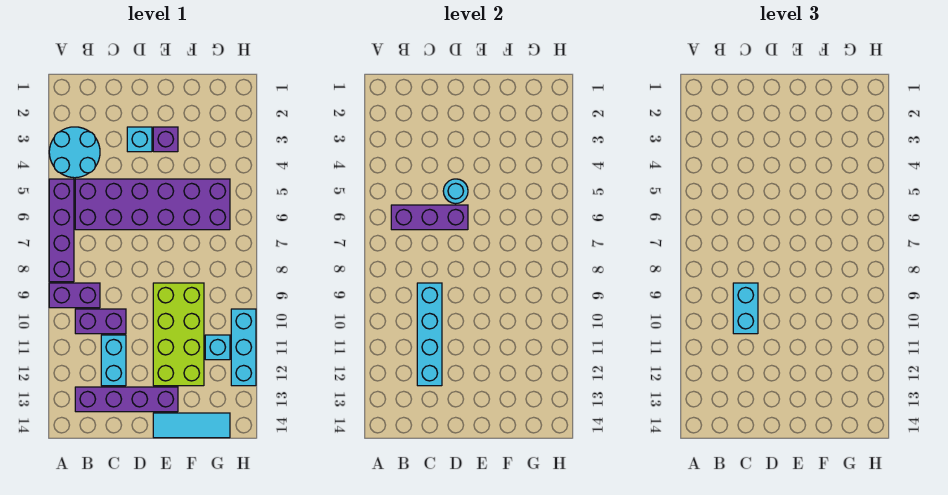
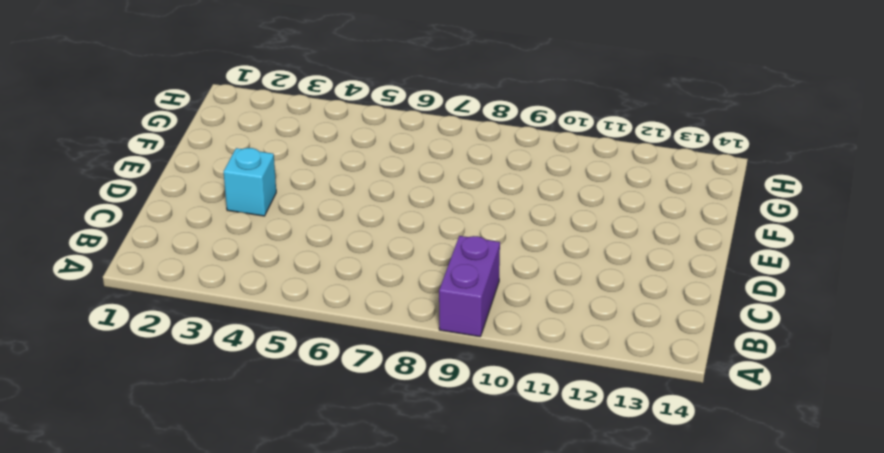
none -> cyan 2x2 round brick [49,127,100,178]
none -> purple 1x4 brick [49,179,74,282]
none -> purple 2x6 brick [75,179,230,230]

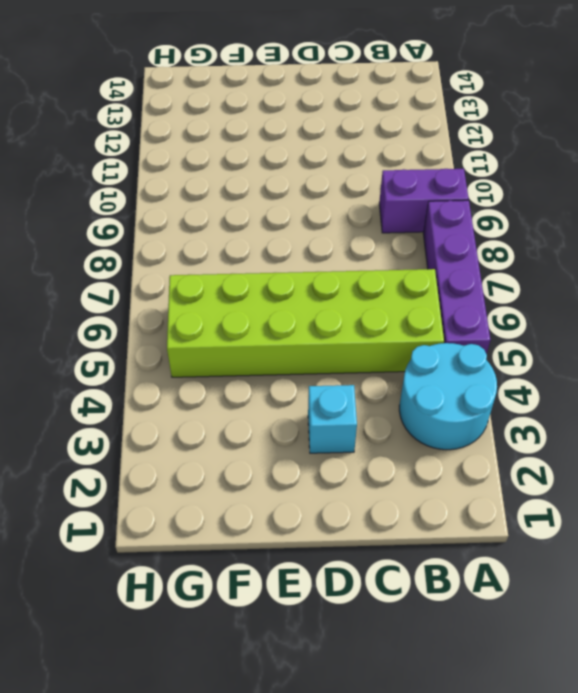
lime 2x6 brick [167,269,444,377] -> purple 2x6 brick [75,179,230,230]
none -> purple 1x2 brick [75,309,126,334]
none -> purple 1x4 brick [75,387,178,412]
none -> cyan 1x2 brick [101,335,126,386]

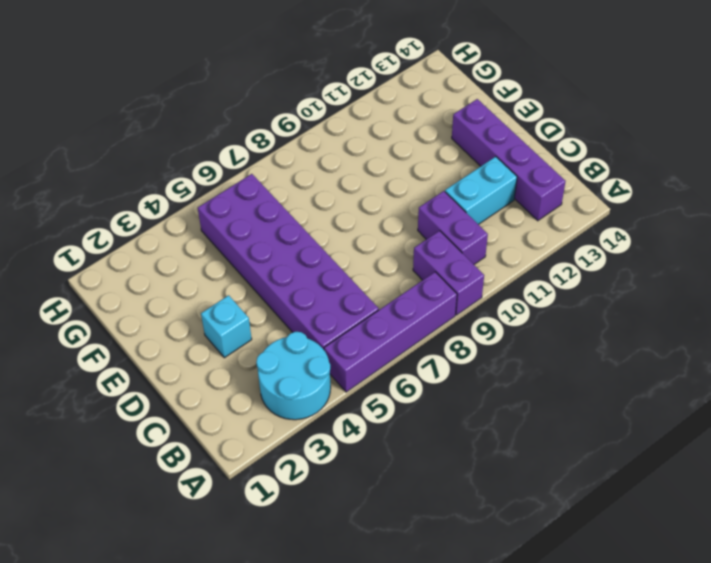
none -> purple 1x1 brick [153,127,178,152]
none -> lime 2x4 brick [153,283,204,386]
none -> cyan 1x3 tile [153,413,230,438]

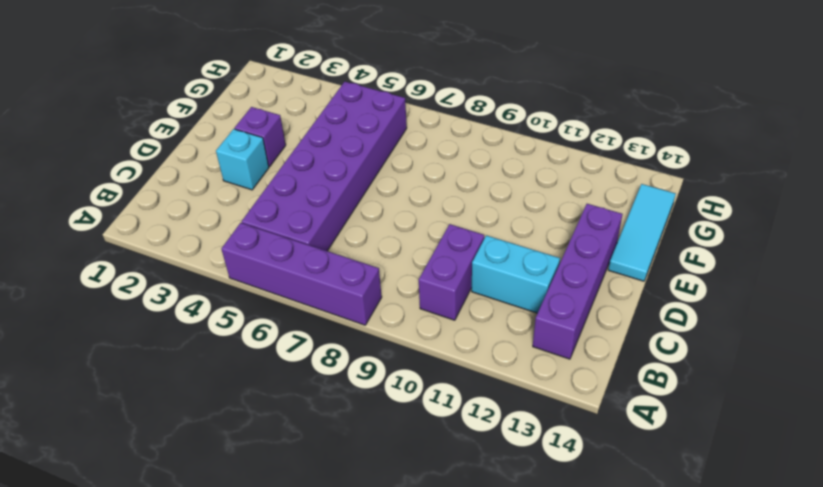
none -> cyan 2x2 round brick [49,127,100,178]
none -> purple 1x2 brick [49,283,100,308]
none -> lime 2x4 brick [153,283,204,386]

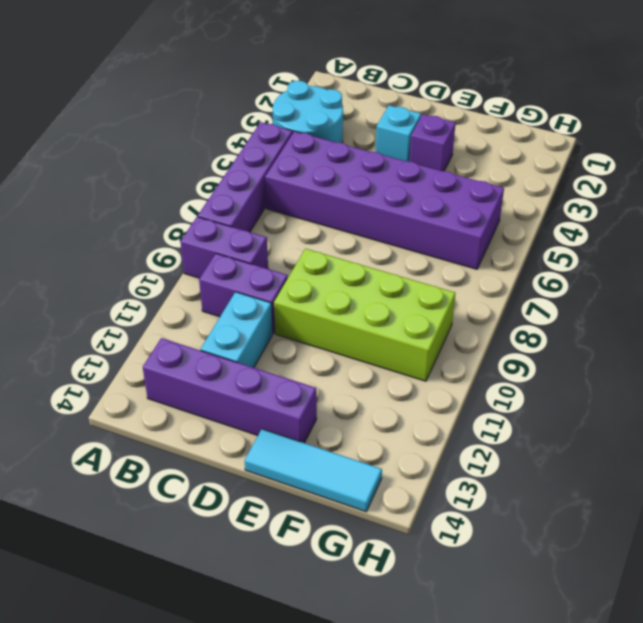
lime 2x4 brick [274,249,455,381] -> lime 2x4 brick turned to [153,283,204,386]
none -> cyan 1x1 brick [205,335,230,360]
none -> cyan 1x3 brick [231,309,256,386]
none -> purple 1x3 brick [391,205,468,230]

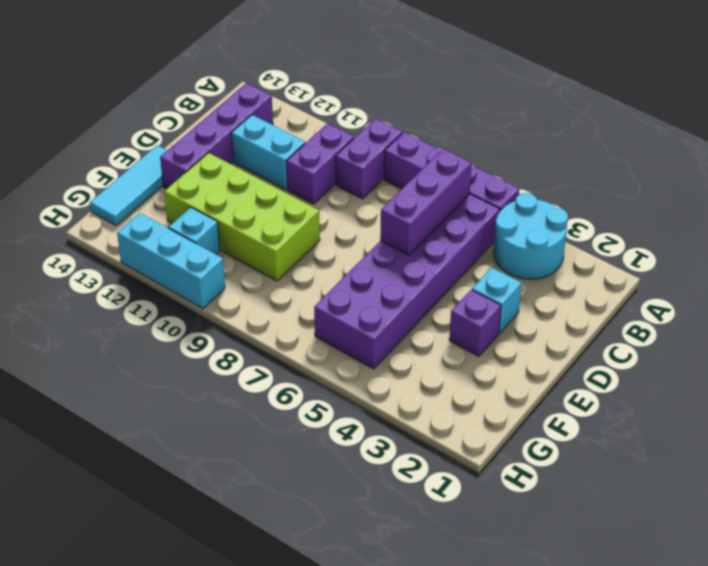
none -> cyan 1x4 brick [417,283,442,386]
none -> cyan 1x1 round brick [443,179,468,204]
none -> cyan 1x2 brick [733,283,758,334]

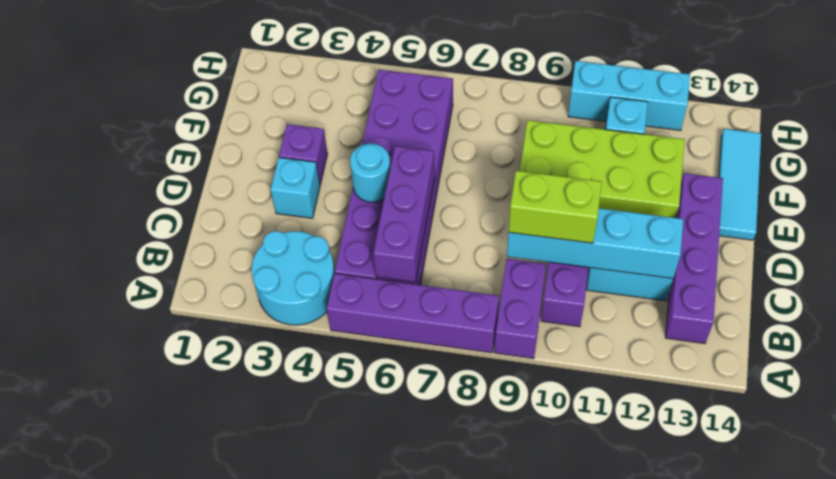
lime 1x2 brick [509,171,602,243] -> cyan 1x2 brick [733,283,758,334]

